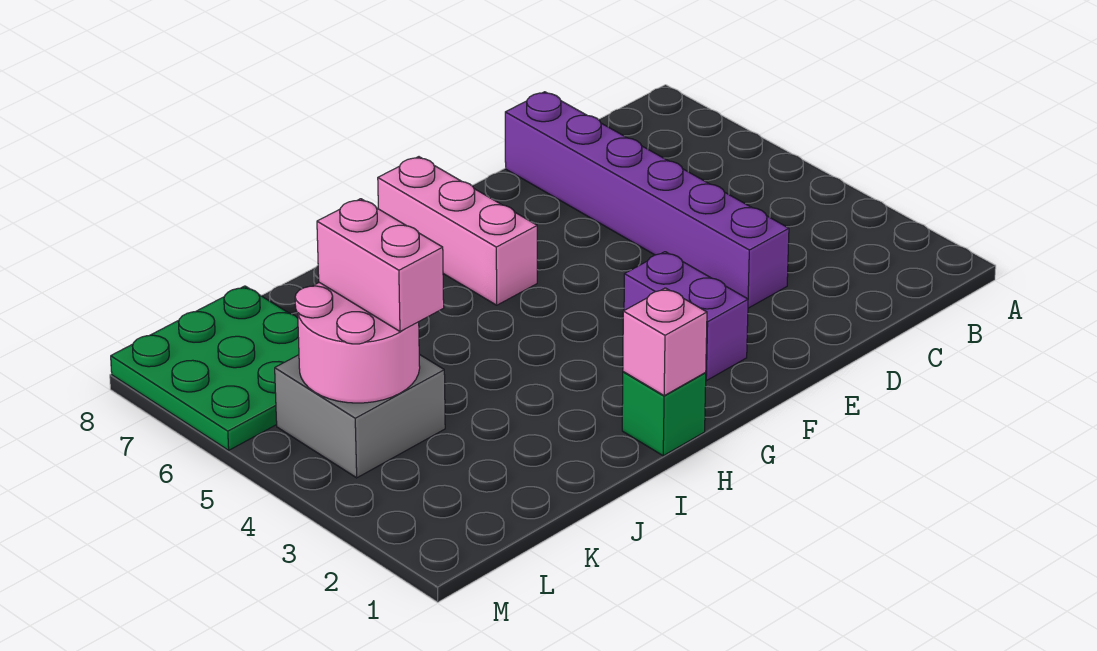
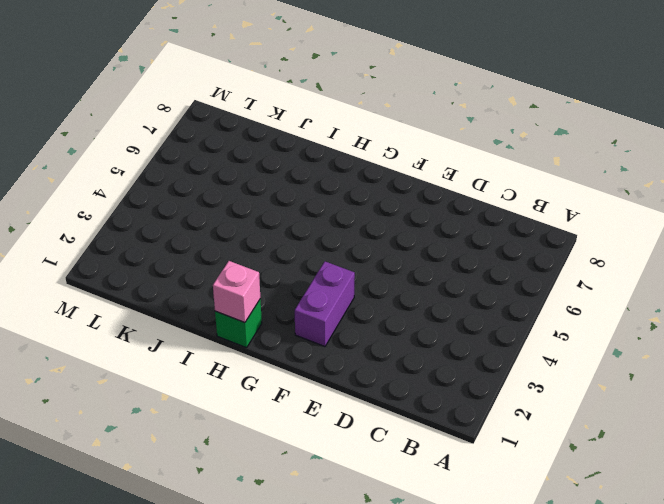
none -> purple 1x6 brick [505,92,789,308]
none -> pink 1x3 brick [378,157,537,305]

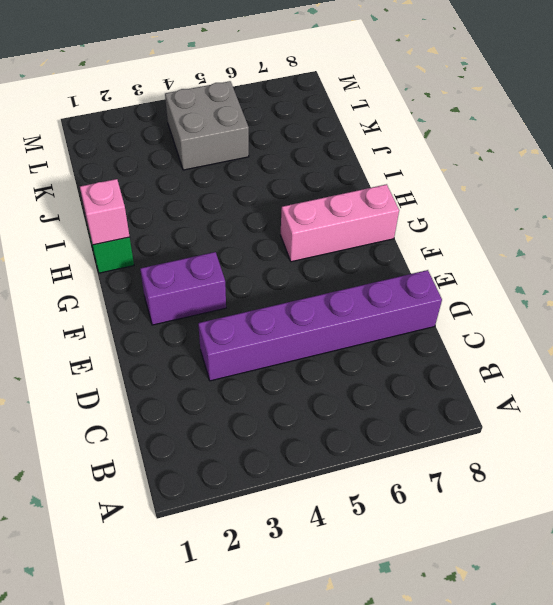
none -> green 3x3 plate [111,286,299,450]
none -> pink 2x2 round brick [295,283,420,403]

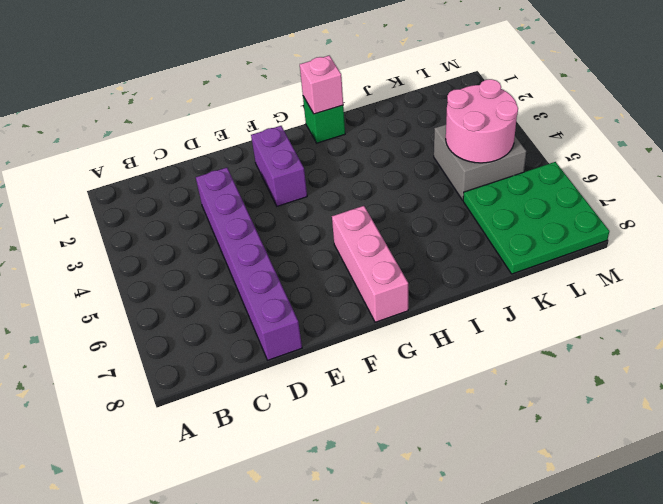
none -> pink 1x2 brick [317,199,444,331]

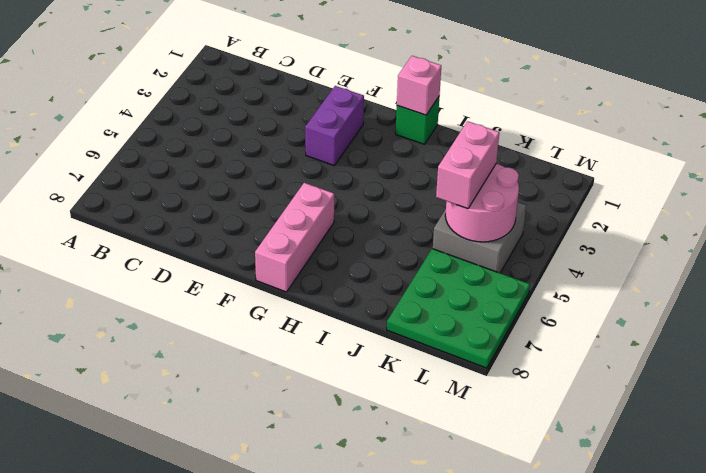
none -> purple 1x6 brick [505,92,789,308]

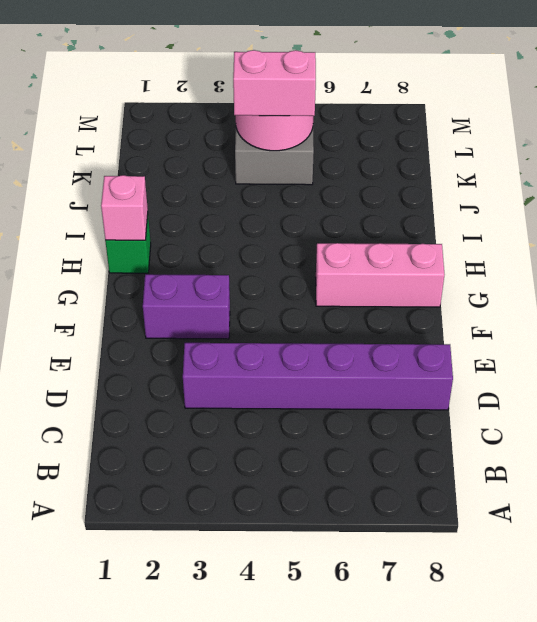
none -> green 3x3 plate [111,286,299,450]

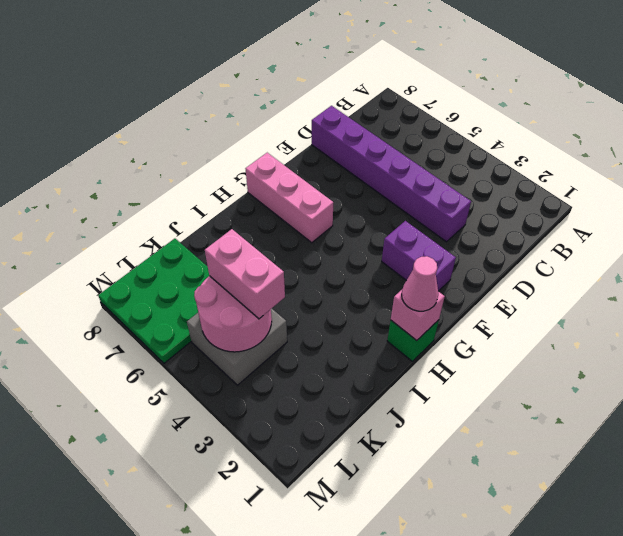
pink 1x1 cone [402,256,438,311] -> none

